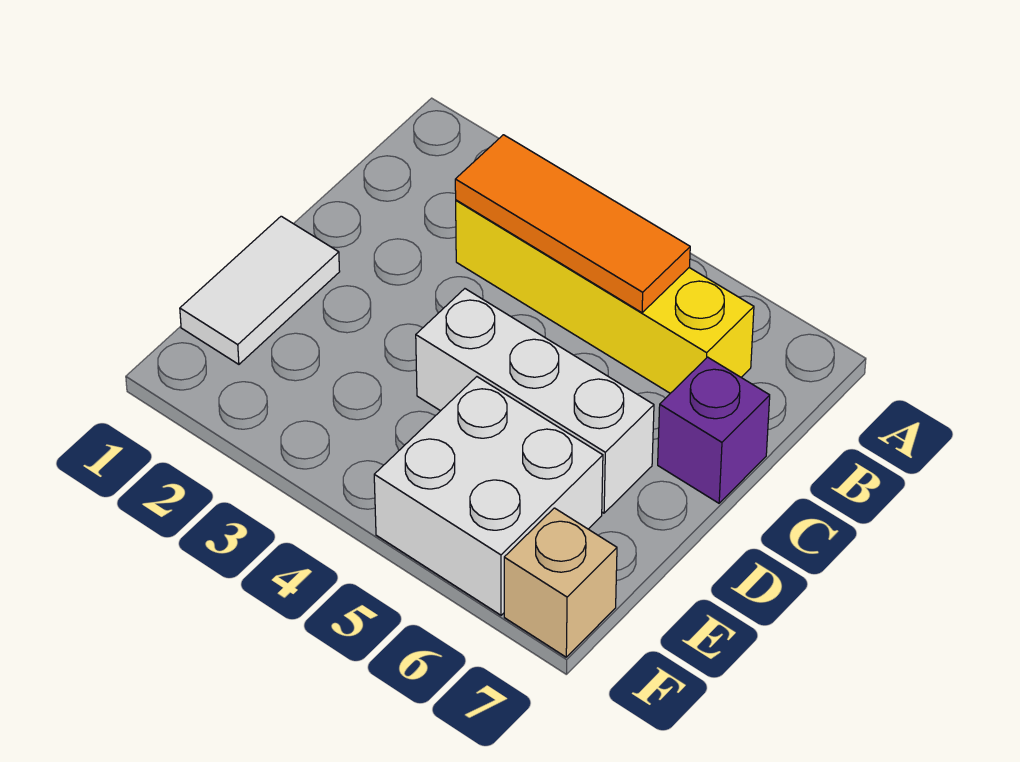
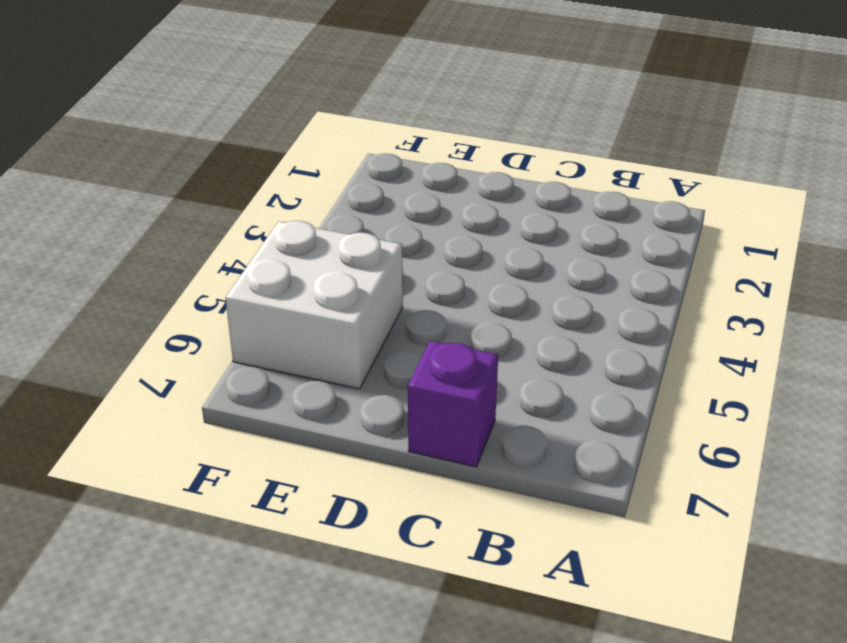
none -> yellow 1x4 brick [456,200,754,393]
none -> white 1x2 tile [180,216,340,364]

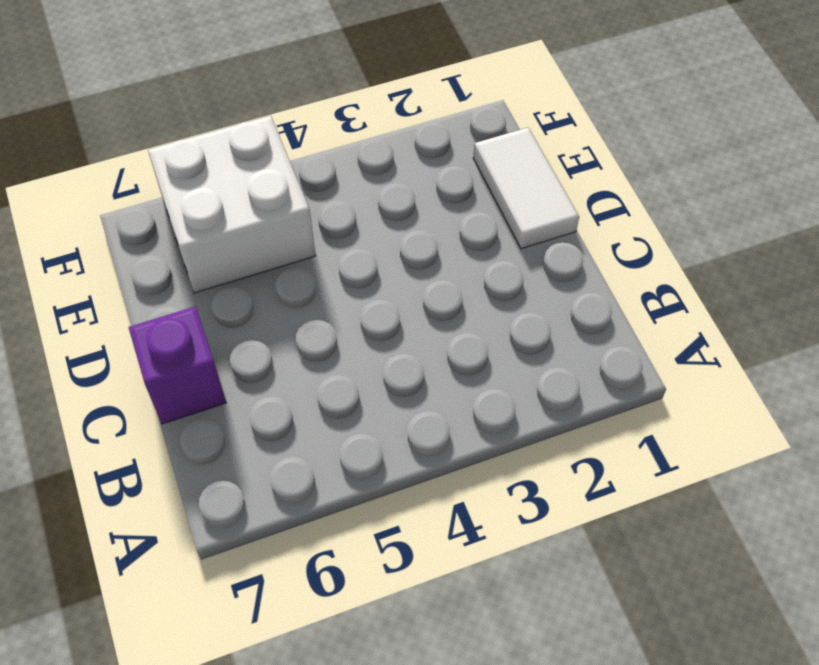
none -> yellow 1x4 brick [456,200,754,393]
none -> white 1x3 brick [416,289,654,513]

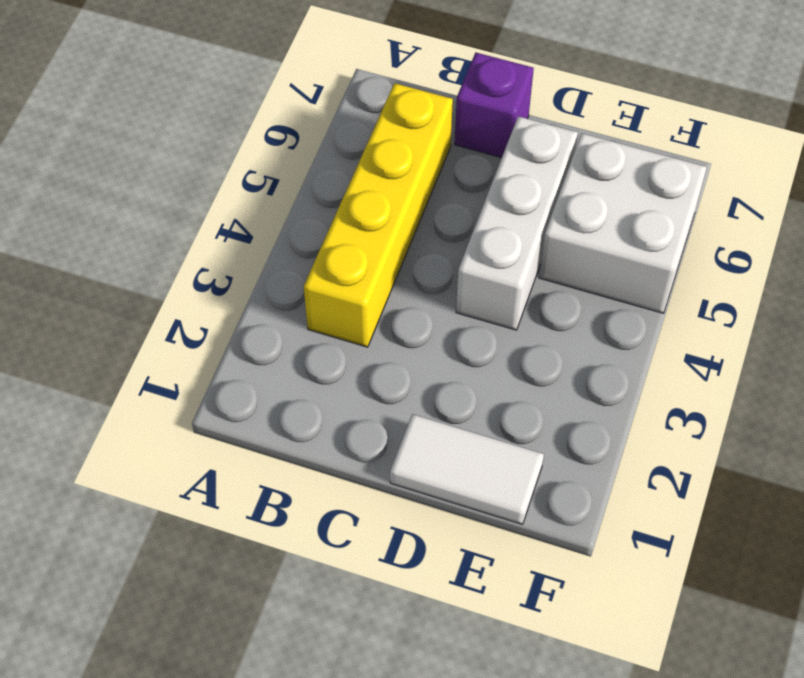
none -> tan 1x1 brick [504,508,617,657]
none -> orange 1x3 tile [455,135,690,313]

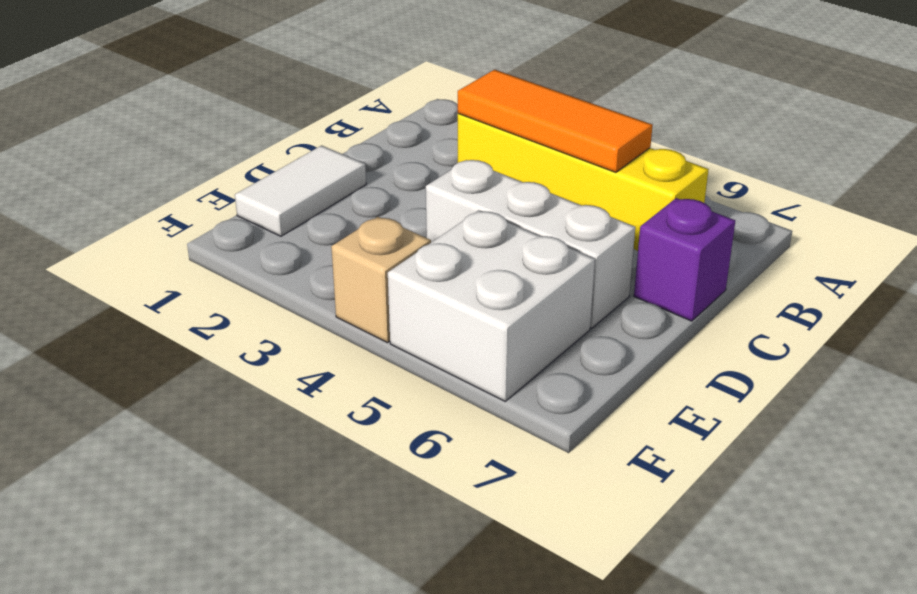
tan 1x1 brick [331,217,431,343] -> tan 1x1 brick moved to [504,508,617,657]

